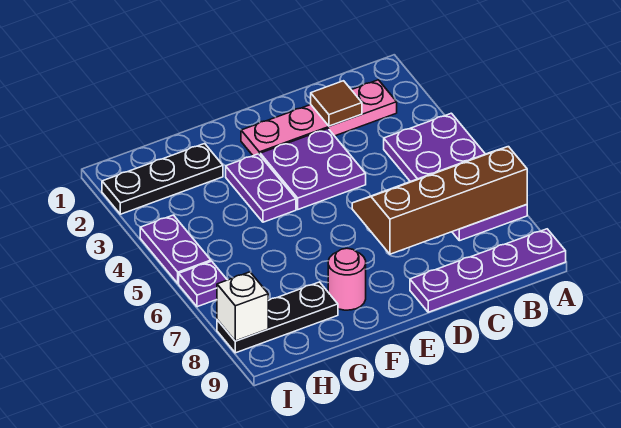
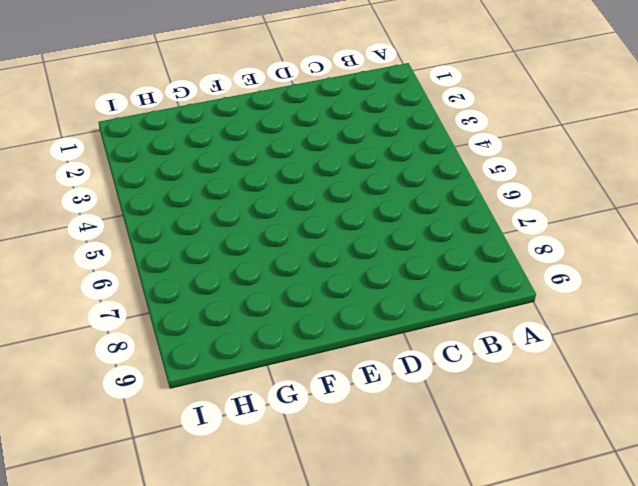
none -> purple 2x4 plate [384,113,527,241]
none -> purple 1x4 plate [410,229,566,312]
none -> pink 1x4 plate [241,80,397,156]

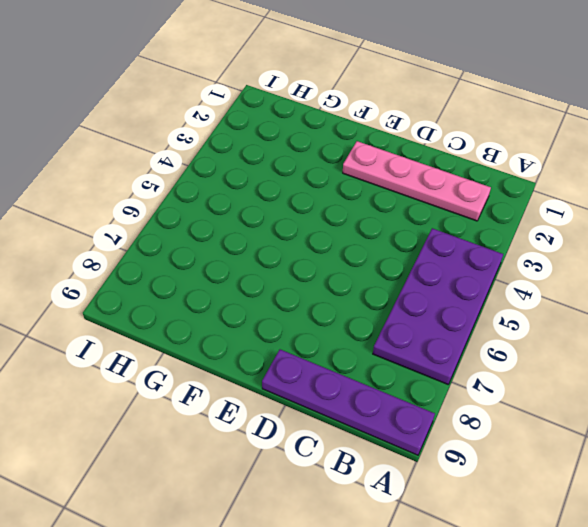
none -> purple 2x2 plate [260,129,366,209]
none -> purple 1x2 plate [226,154,296,222]
none -> pink 1x1 round brick [328,248,366,310]

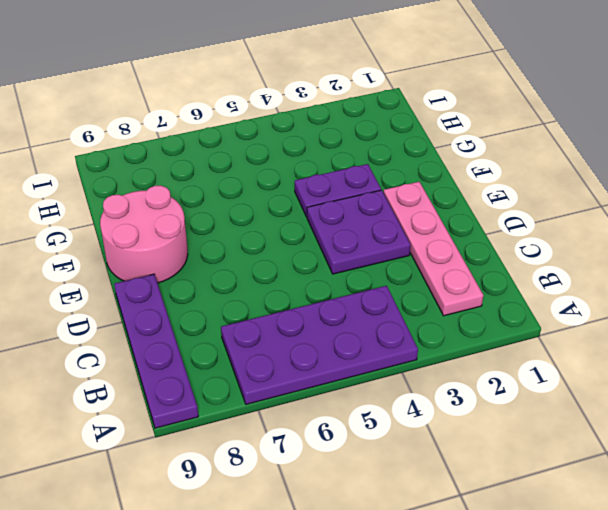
pink 2x2 round brick [100,186,188,283] -> pink 1x1 round brick [328,248,366,310]
none -> black 1x3 plate [102,144,223,214]
none -> black 1x3 plate [217,282,338,353]
none -> purple 1x2 plate [140,215,211,283]

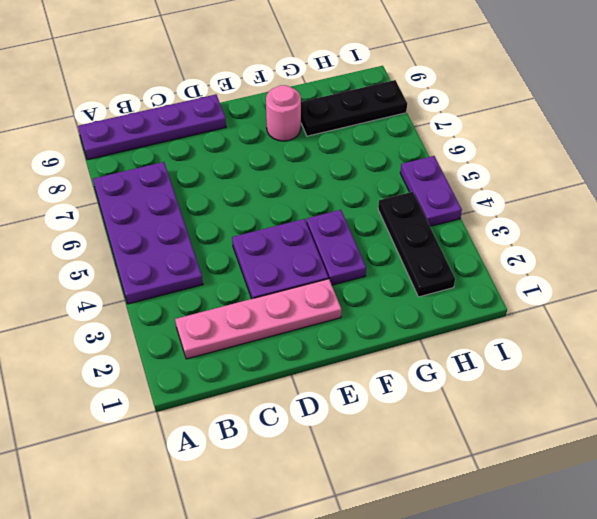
black 1x3 plate [378,192,455,297] -> black 1x3 plate turned to [102,144,223,214]
none -> purple 1x1 plate [179,261,227,307]
none -> brown 2x4 slope [352,147,527,254]
none -> brown 1x1 tile [311,81,362,126]

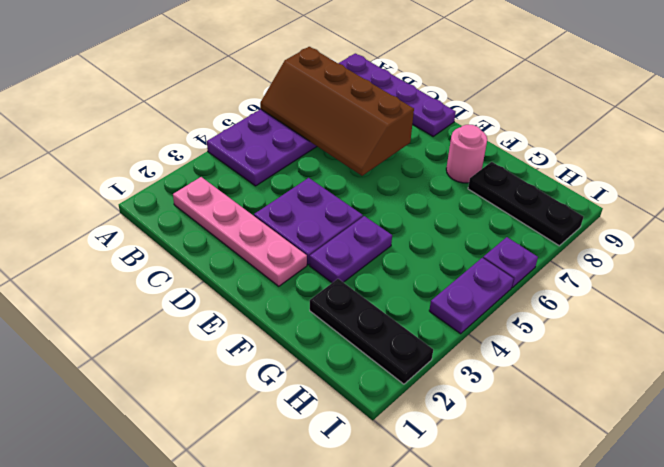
none -> brown 1x1 tile [311,81,362,126]
none -> white 1x1 brick [217,272,268,341]

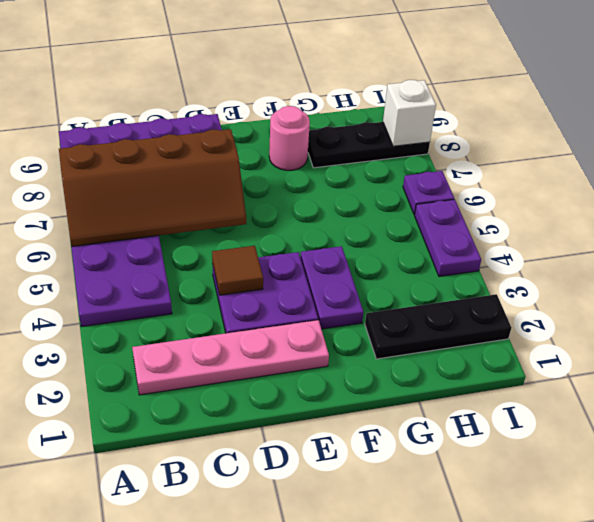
brown 1x1 tile [212,246,263,295] -> brown 1x1 tile moved to [311,81,362,126]

